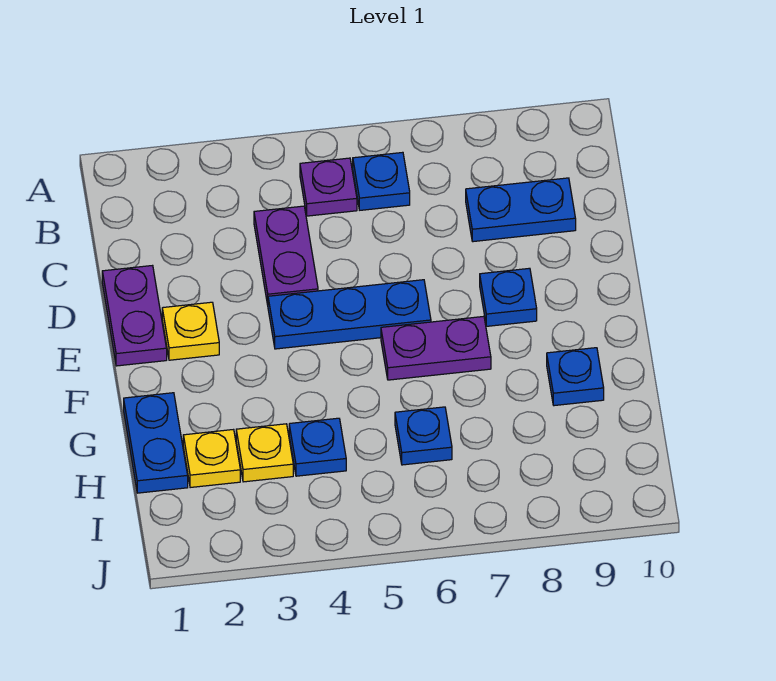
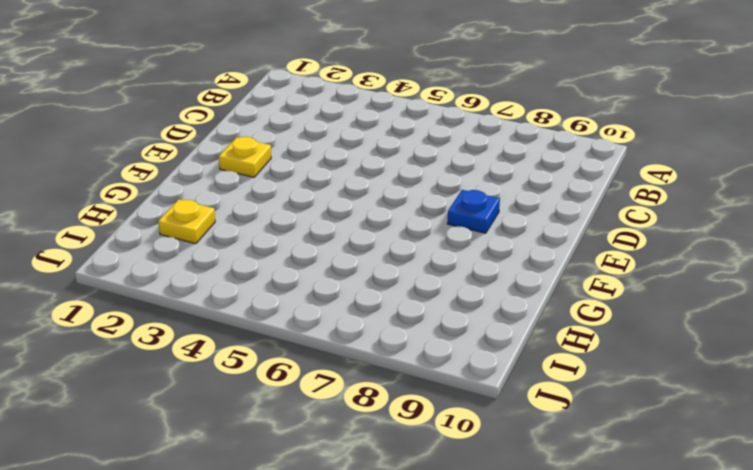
none -> purple 1x1 plate [300,158,357,216]
none -> blue 1x1 plate [353,152,410,210]
none -> purple 1x2 plate [254,206,318,305]

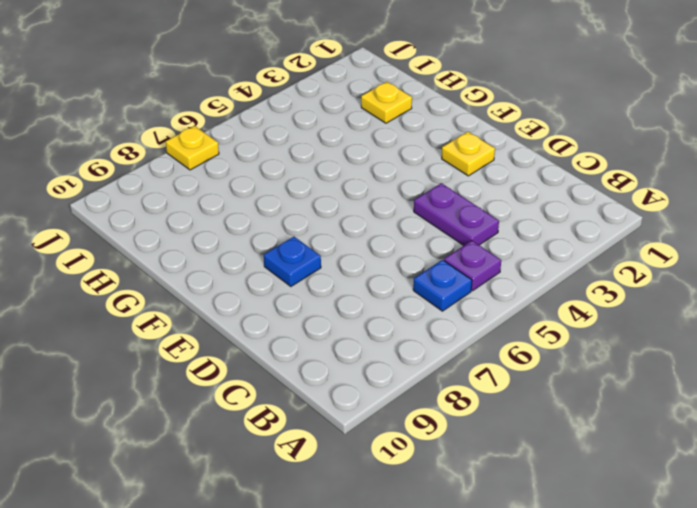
yellow 1x1 plate [166,126,219,170] -> yellow 1x1 plate moved to [236,424,293,482]
none -> blue 1x2 plate [466,178,576,242]
none -> purple 1x2 plate [102,266,167,366]
none -> blue 1x3 plate [268,280,431,349]

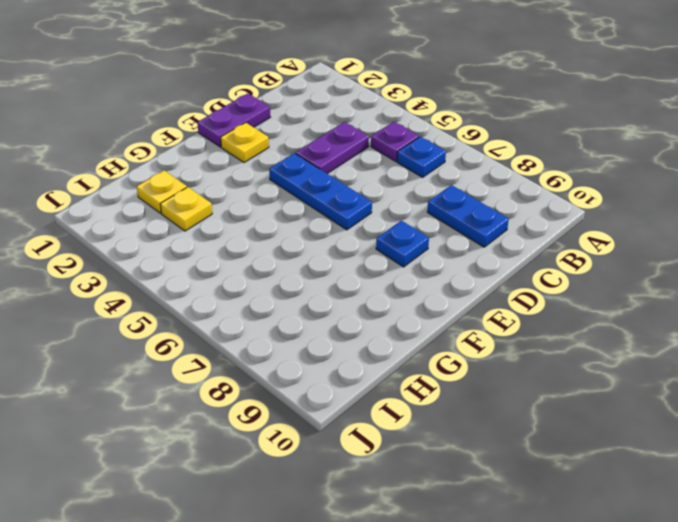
none -> purple 1x2 plate [381,316,491,380]
none -> blue 1x2 plate [124,393,188,493]
none -> blue 1x1 plate [547,348,604,406]

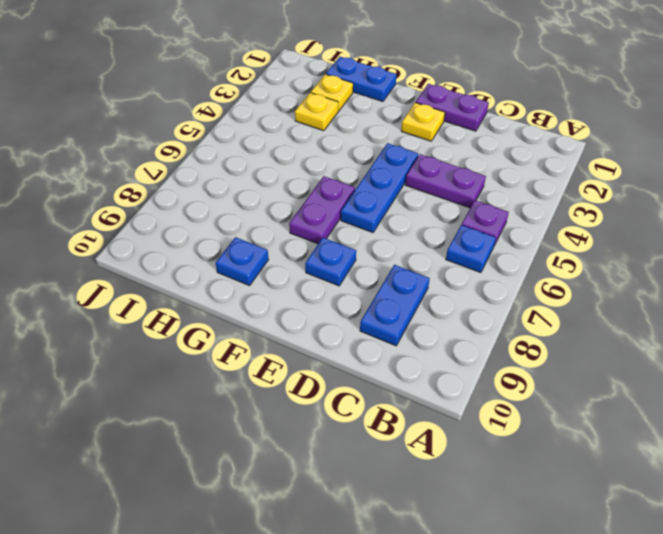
none -> blue 1x1 plate [289,418,346,476]
none -> blue 1x1 plate [395,407,452,465]

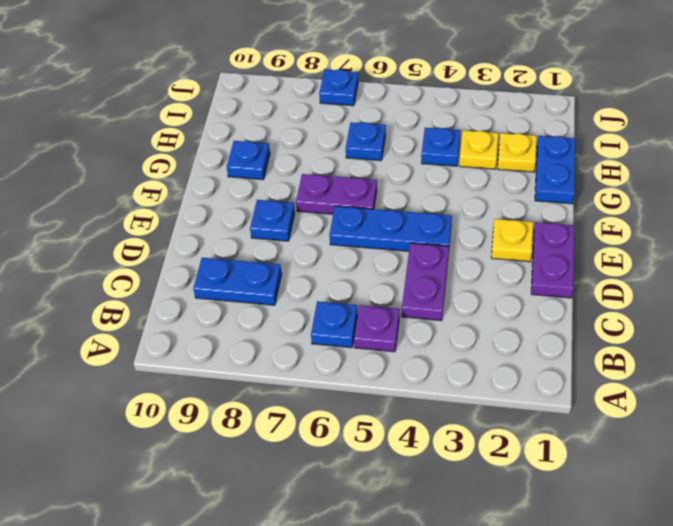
blue 1x1 plate [319,69,358,106] -> none

